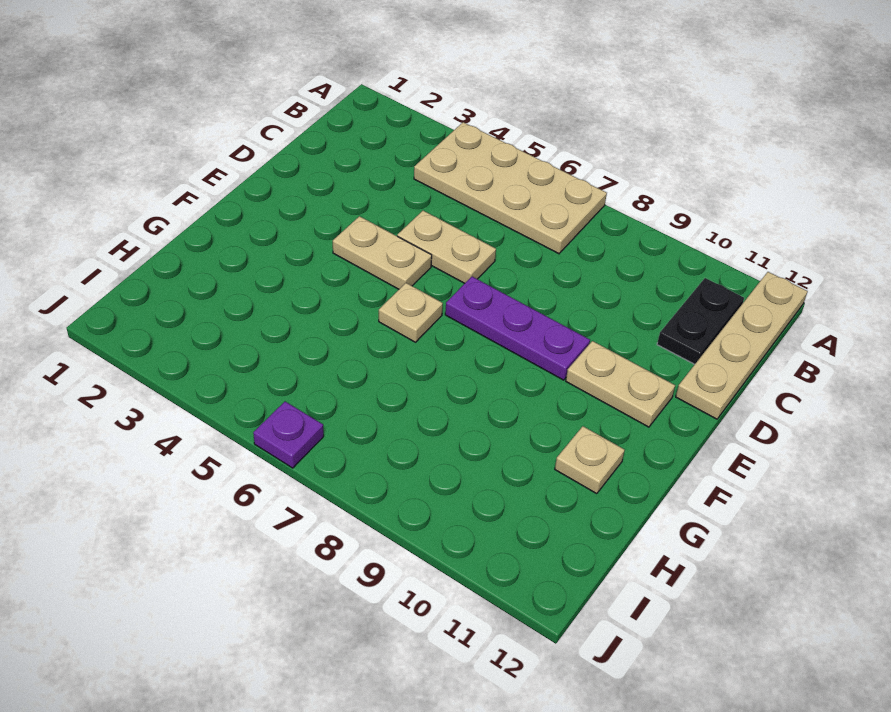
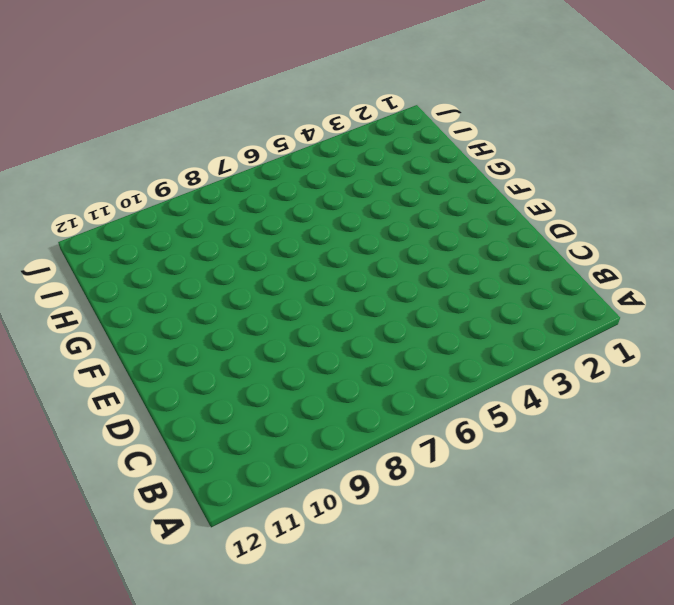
none -> tan 2x4 plate [414,122,607,254]
none -> tan 1x4 plate [676,272,808,419]

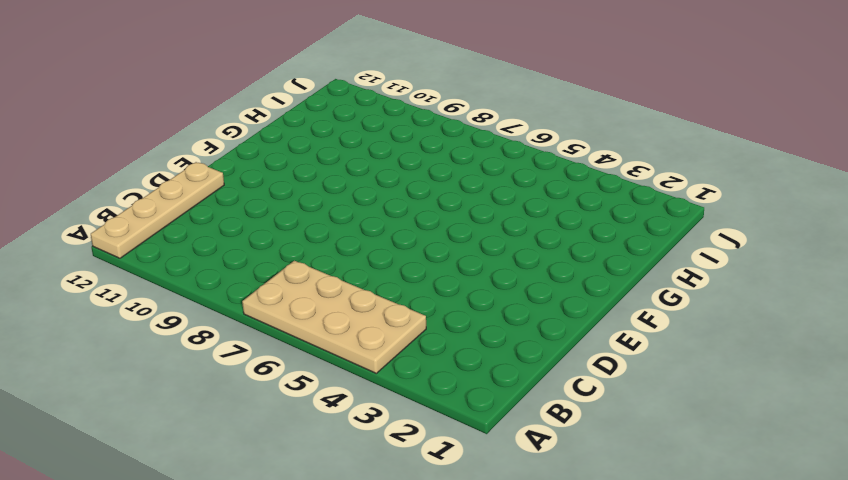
none -> black 1x2 plate [657,278,744,364]
none -> tan 1x2 plate [397,211,496,283]

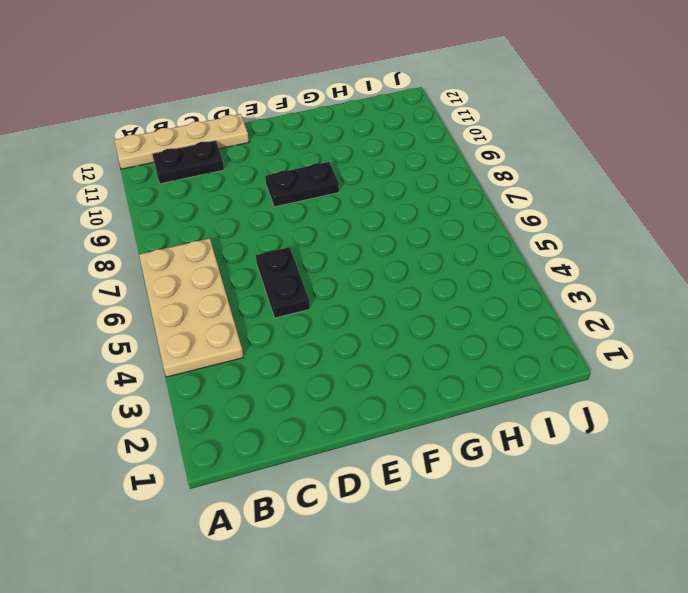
black 1x2 plate [256,247,310,318] -> tan 1x2 plate [397,211,496,283]
black 1x2 plate [265,162,339,207] -> purple 1x3 plate [445,277,590,380]
none -> tan 1x2 plate [333,216,432,289]
none -> tan 1x2 plate [566,341,675,427]

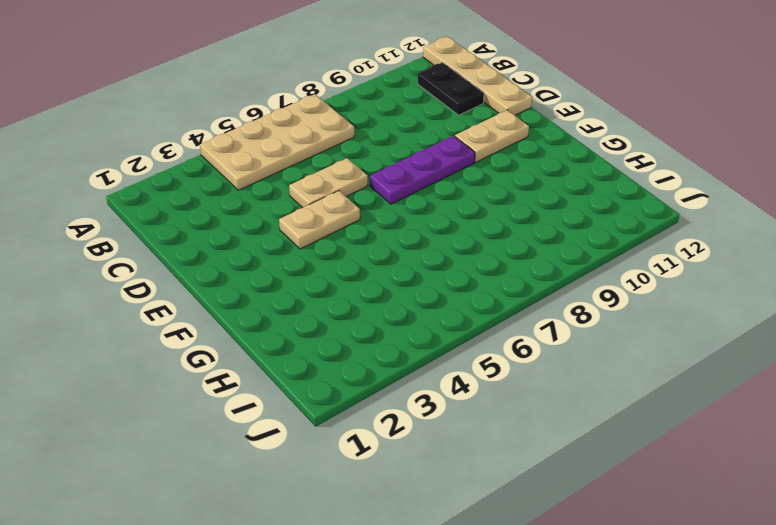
none -> tan 1x1 plate [379,283,443,342]
none -> tan 1x1 plate [555,426,625,494]

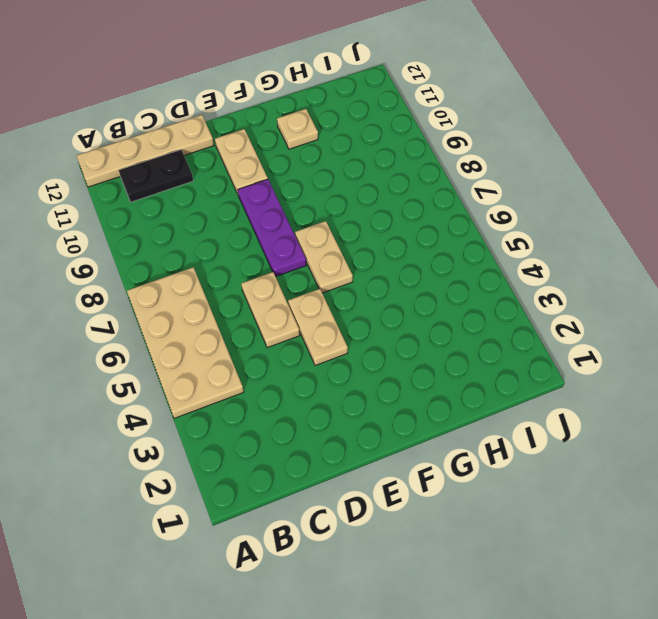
tan 1x2 plate [295,221,353,293] -> tan 1x1 plate [379,283,443,342]
none -> purple 1x1 plate [253,401,324,468]

